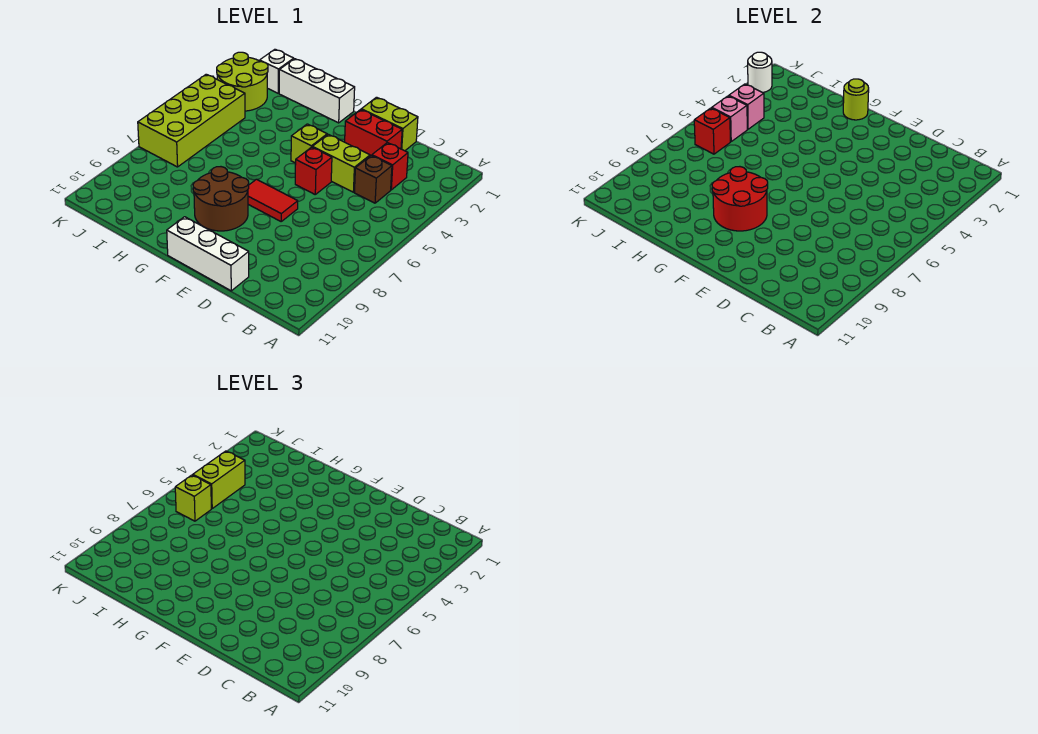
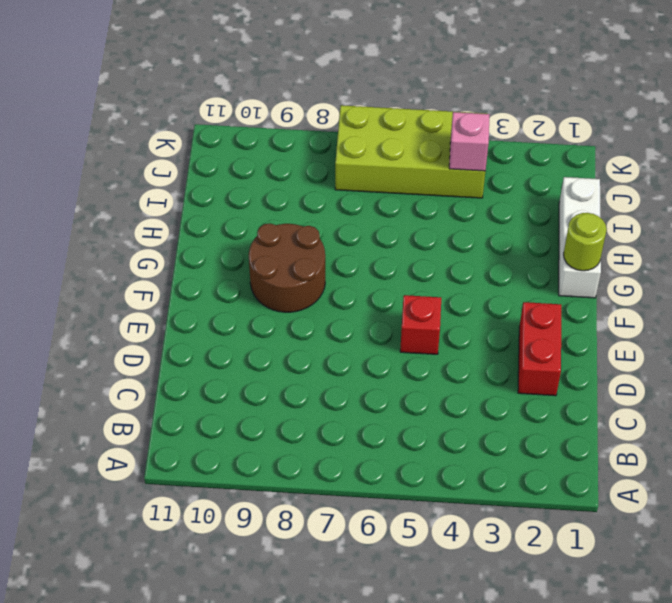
none -> red 1x1 brick [372,143,408,190]
none -> brown 1x1 brick [354,156,392,203]
none -> lime 1x2 brick [361,97,418,151]

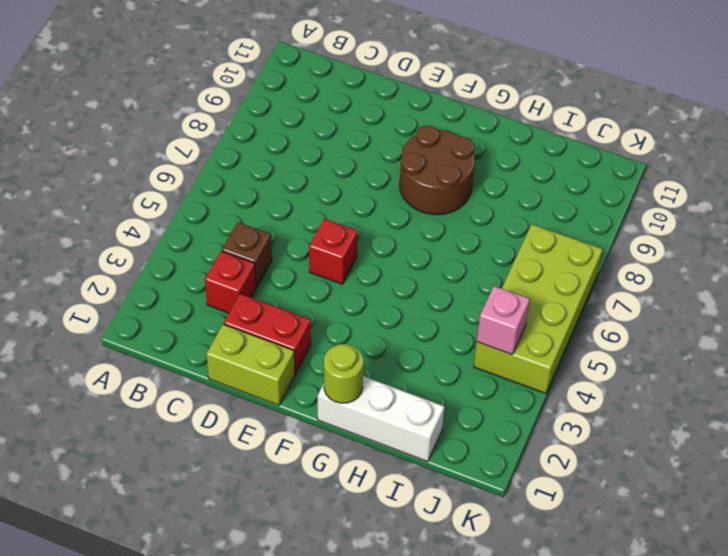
none -> lime 1x2 brick [313,134,370,192]
none -> white 1x3 brick [167,217,249,291]
none -> red 1x2 tile [248,179,298,221]

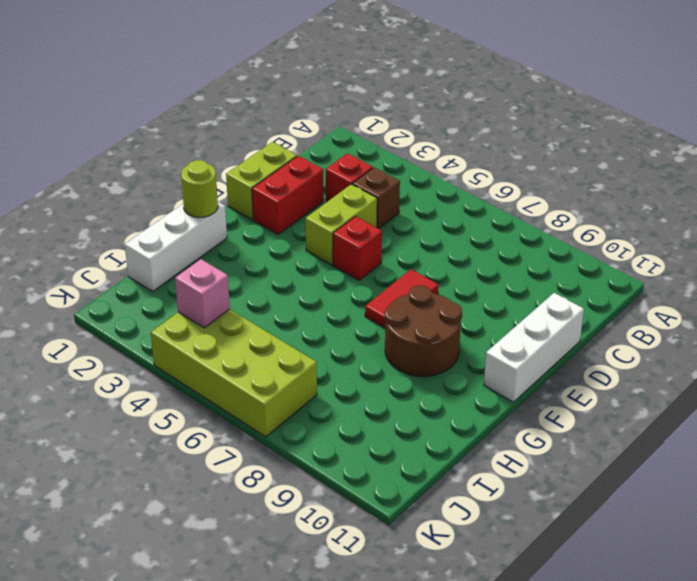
none -> lime 1x1 brick [291,124,327,163]
none -> white 1x1 brick [260,49,294,93]
none -> lime 2x2 round brick [217,52,268,111]

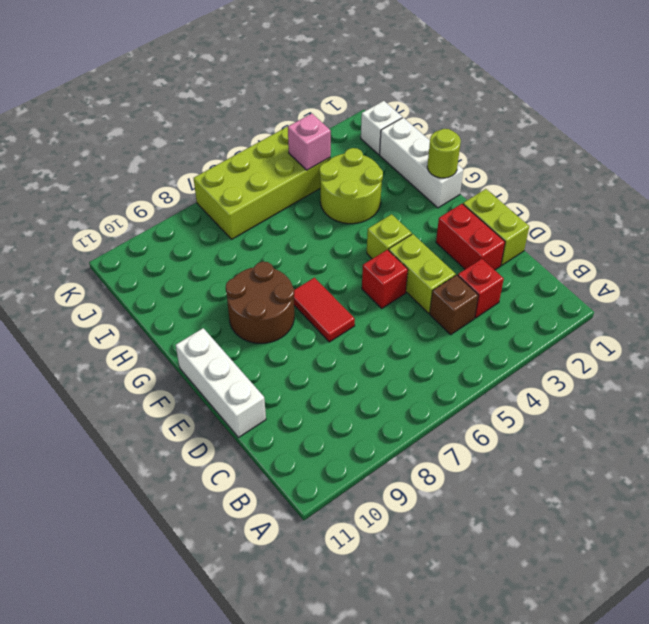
lime 2x2 round brick [319,148,383,224] -> lime 2x2 round brick moved to [217,52,268,111]
none -> red 2x2 round brick [712,167,768,231]
none -> pink 1x1 brick [712,96,747,141]
none -> red 1x1 brick [694,108,730,154]

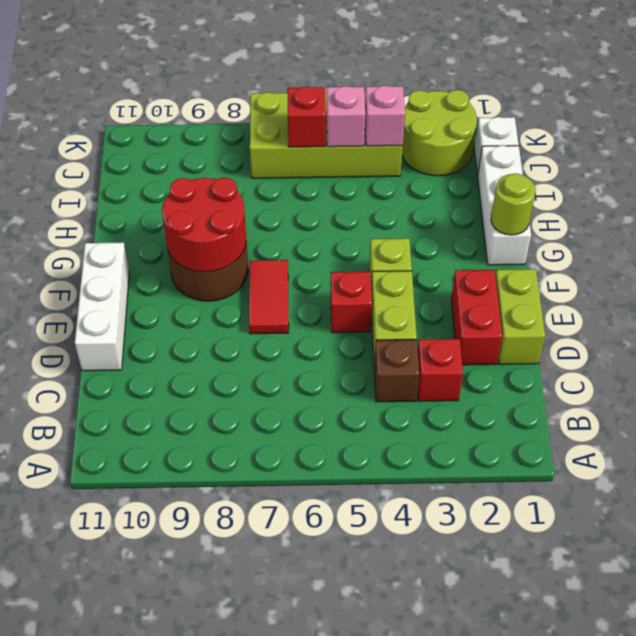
none -> white 1x1 round brick [748,52,772,93]
none -> lime 1x2 brick [193,451,245,508]
none -> lime 1x1 brick [175,475,211,521]

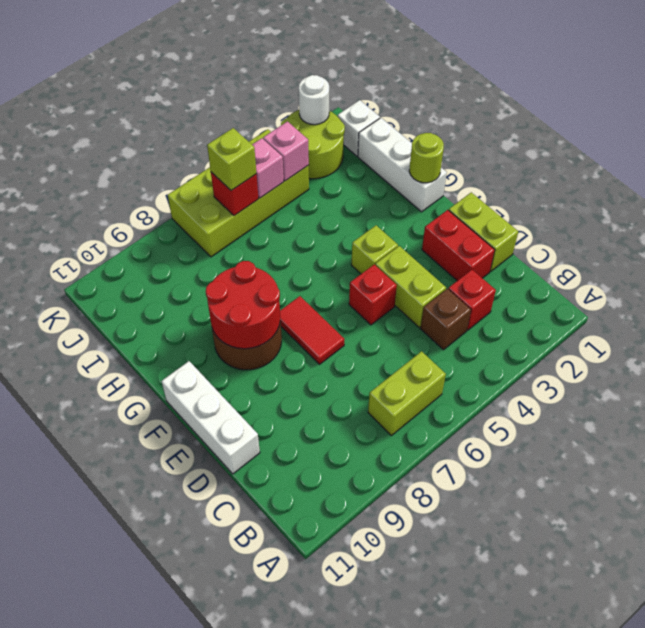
lime 1x2 brick [368,351,446,436] -> lime 1x2 brick moved to [193,451,245,508]

